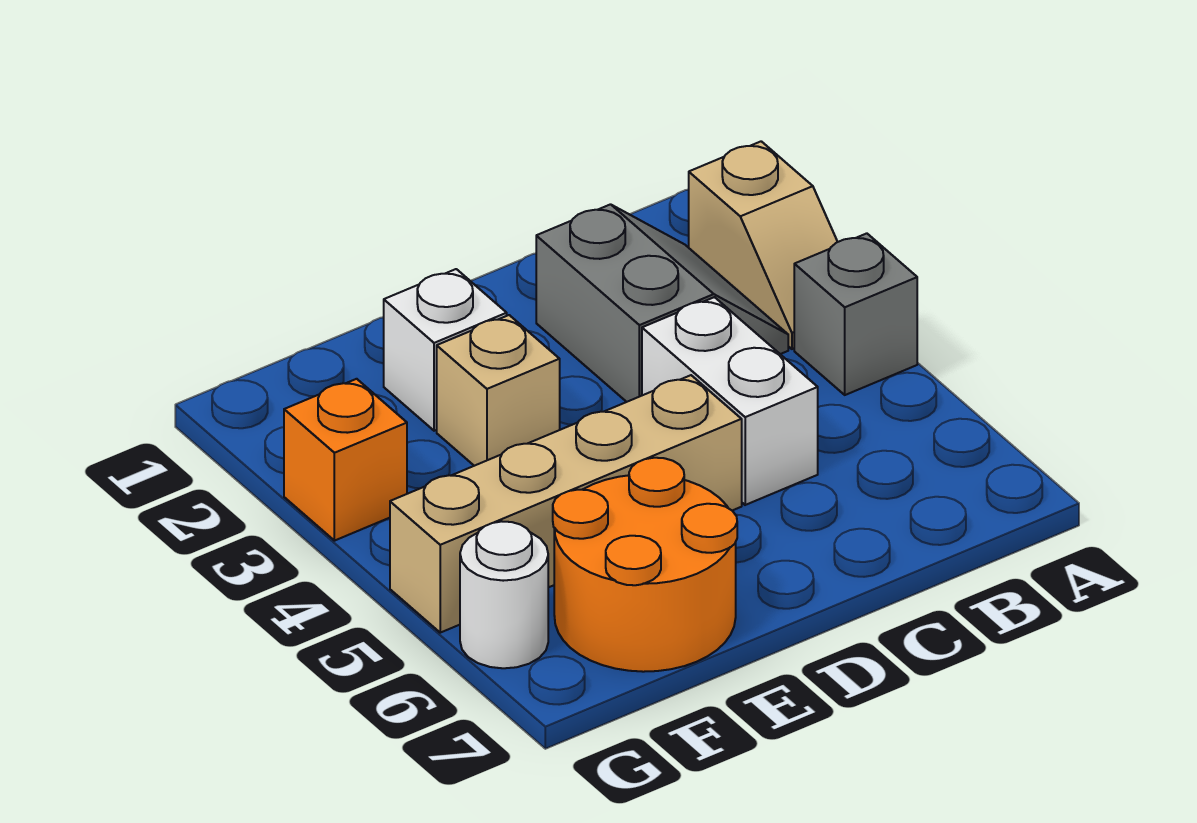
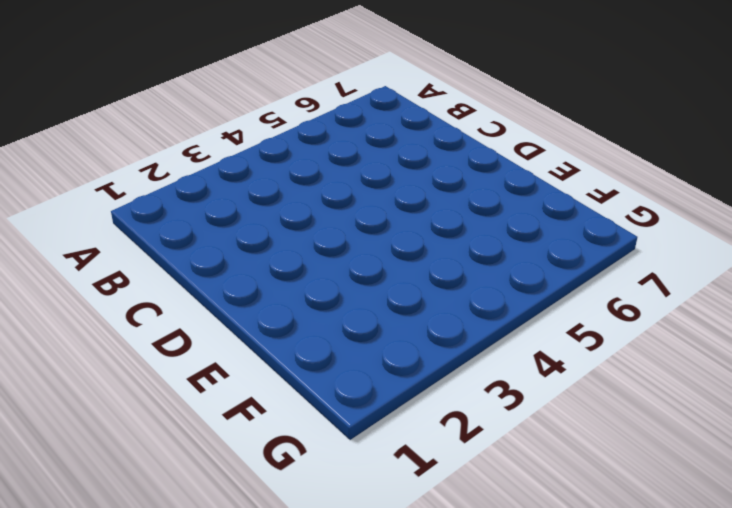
none -> tan 1x2 slope [689,141,837,349]
none -> grey 1x1 brick [794,233,917,395]

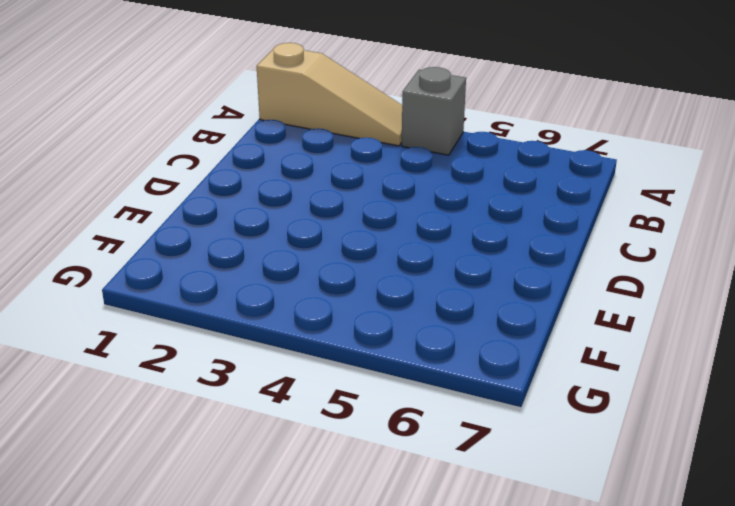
tan 1x3 slope [257,43,402,146] -> tan 1x2 slope [689,141,837,349]
none -> grey 2x2 slope [536,204,788,402]
none -> white 1x2 brick [642,297,818,505]

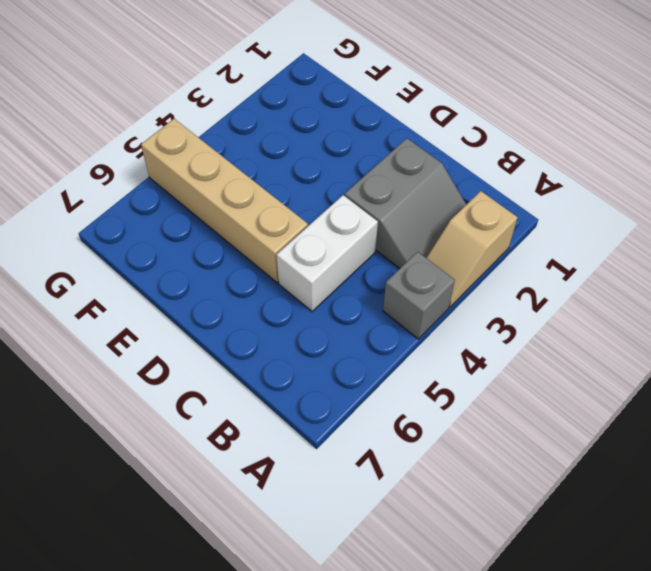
none -> white 1x1 brick [384,269,507,431]
none -> tan 1x1 brick [437,315,560,466]

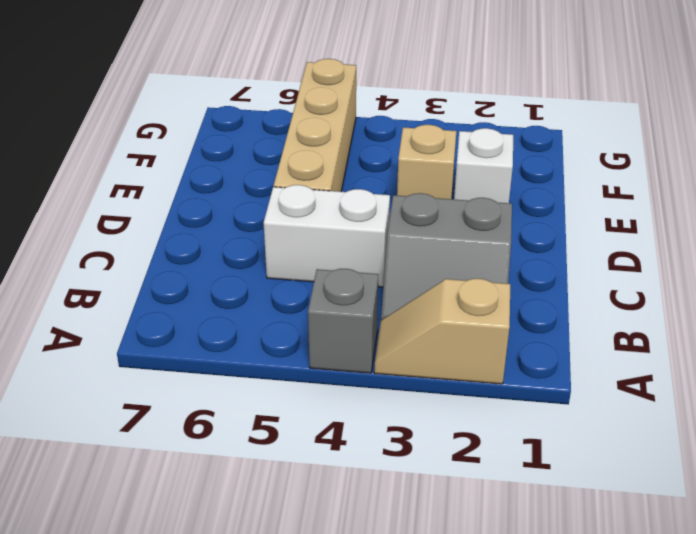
none -> orange 2x2 round brick [553,458,737,672]
none -> orange 1x1 brick [284,379,407,541]

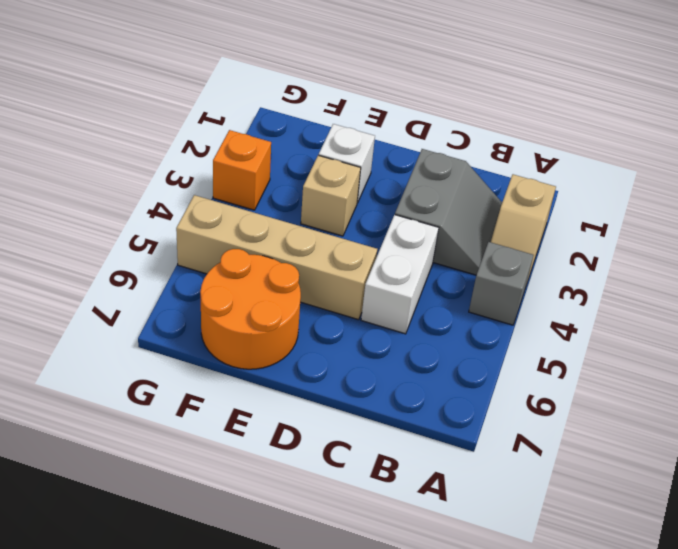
none -> white 1x1 round brick [460,522,548,668]

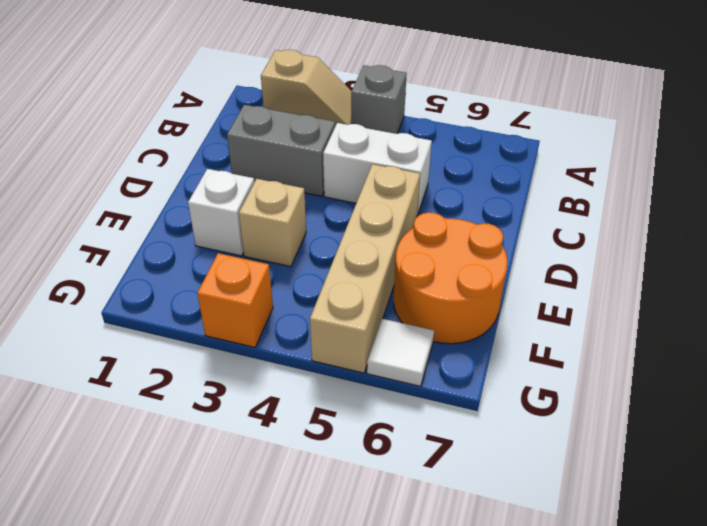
white 1x1 tile [367,319,434,386] -> white 1x1 round brick [460,522,548,668]

